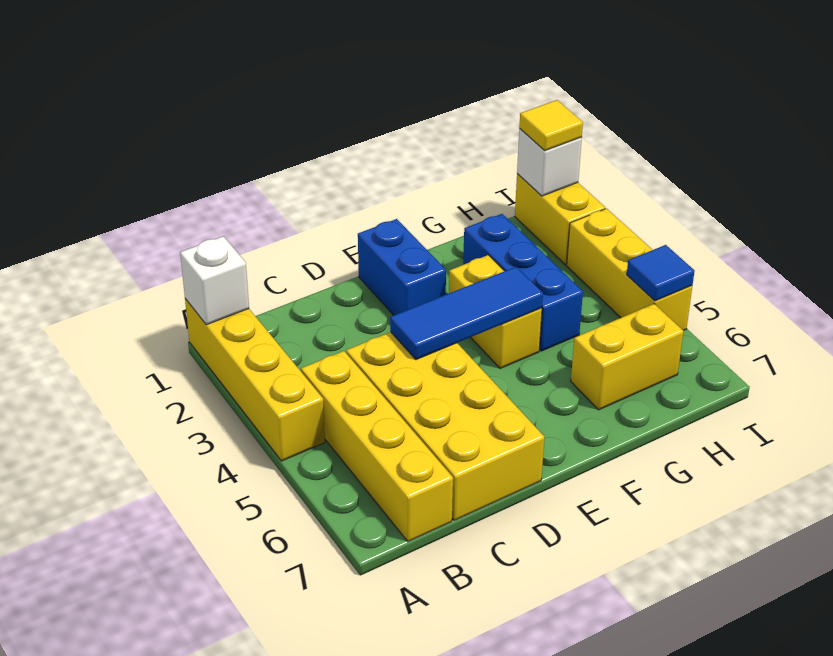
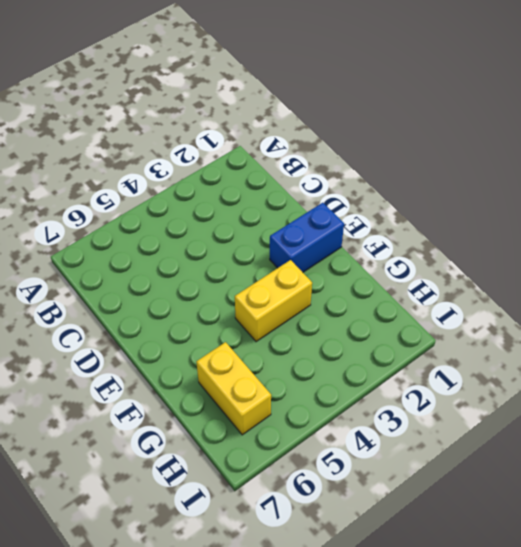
none -> yellow 1x4 brick [185,299,325,461]
none -> yellow 1x4 brick [301,351,453,542]
none -> yellow 2x4 brick [346,332,544,521]

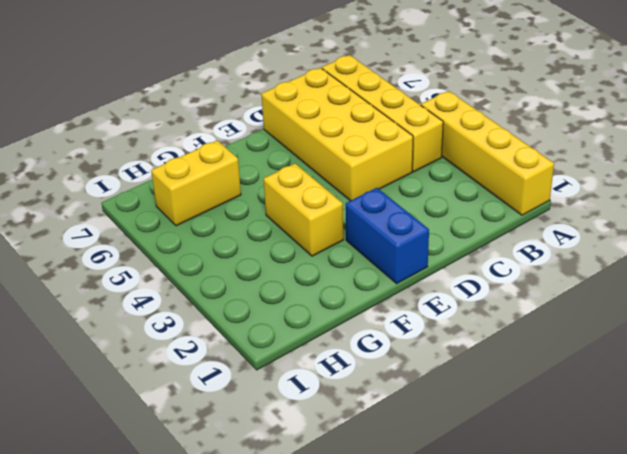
none -> blue 1x3 brick [463,214,583,351]
none -> yellow 1x2 brick [515,174,605,265]
none -> yellow 1x3 brick [567,209,692,331]

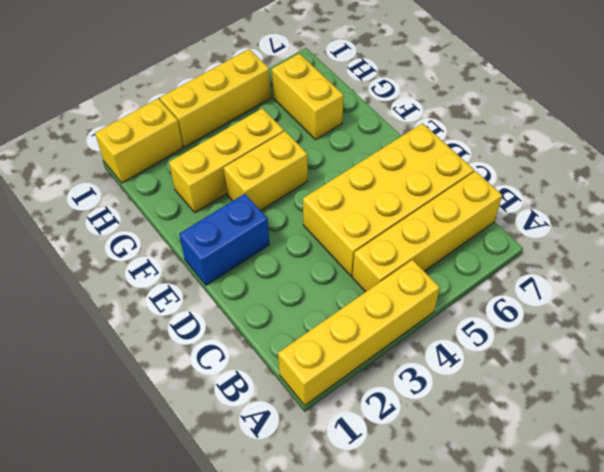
yellow 1x3 brick [169,108,284,212] -> blue 1x3 brick [463,214,583,351]
none -> white 1x1 brick [180,236,249,325]
none -> blue 1x3 tile [390,267,543,360]
none -> white 1x1 brick [517,129,582,196]

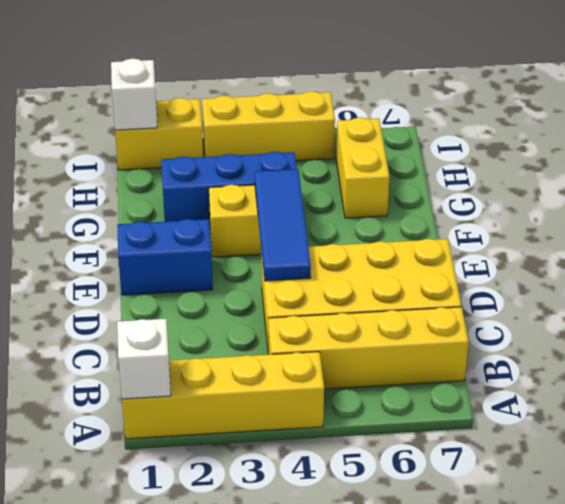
none -> blue 1x1 tile [627,245,694,301]
none -> yellow 1x1 tile [519,100,583,151]

